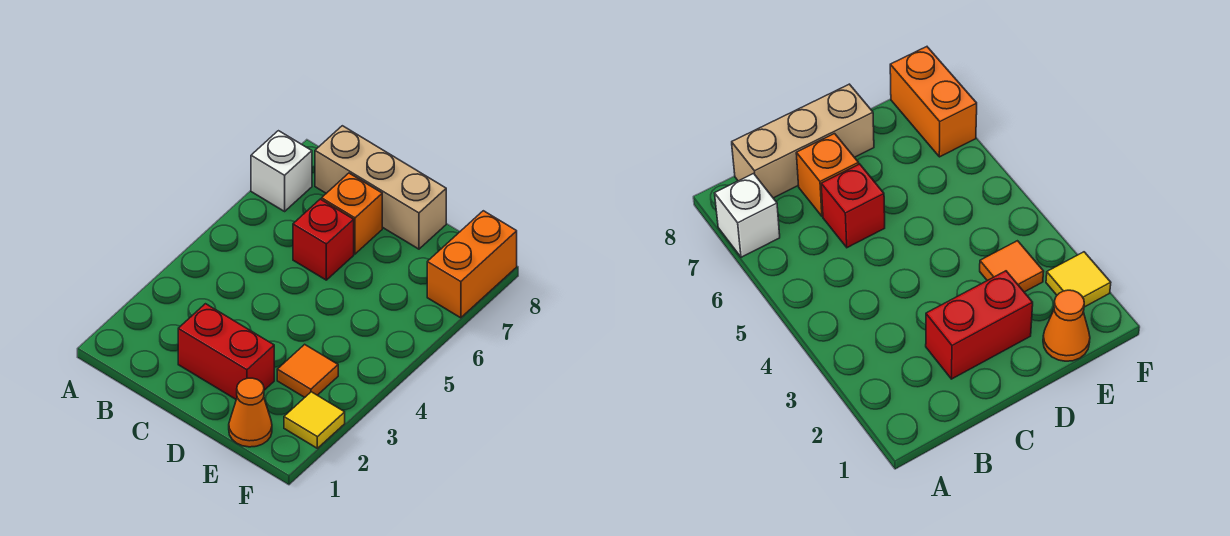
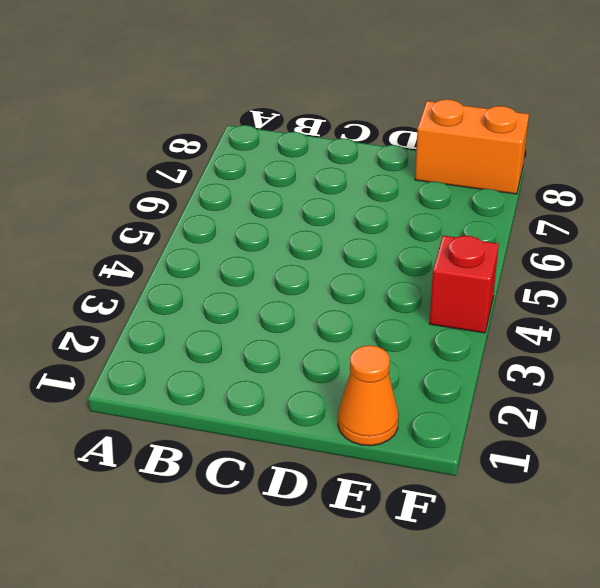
orange 1x2 brick [415,99,529,194] -> orange 1x2 brick turned to [427,211,517,318]
red 1x1 brick [429,236,499,333] -> red 1x1 brick moved to [293,199,354,280]
none -> white 1x1 brick [251,131,312,211]
none -> tan 1x3 brick [315,126,446,249]

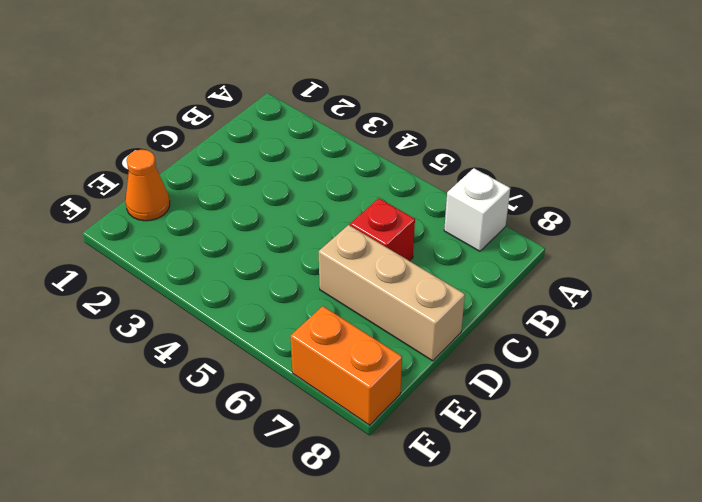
tan 1x3 brick [319,225,465,361] -> tan 1x3 brick turned to [315,126,446,249]
none -> red 1x2 brick [178,304,274,399]
none -> orange 1x1 brick [322,173,382,254]

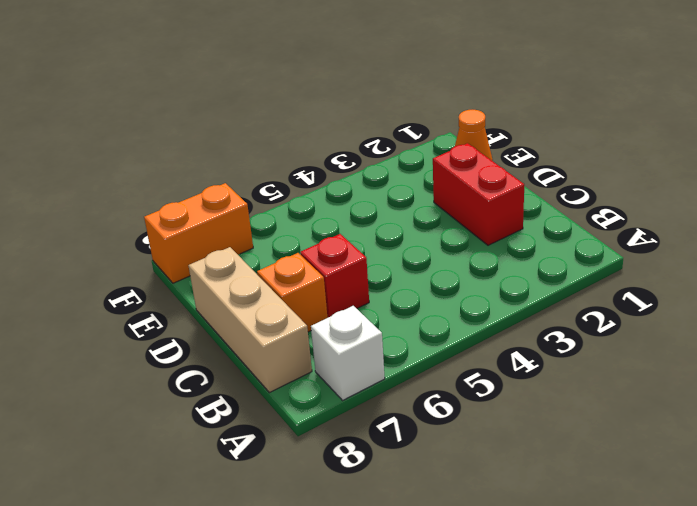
none -> orange 1x1 tile [277,344,338,398]
none -> yellow 1x1 tile [284,392,345,448]

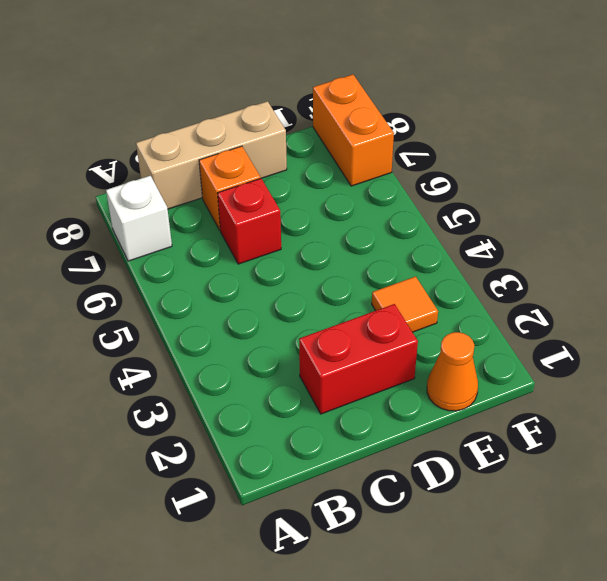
none -> yellow 1x1 tile [284,392,345,448]

